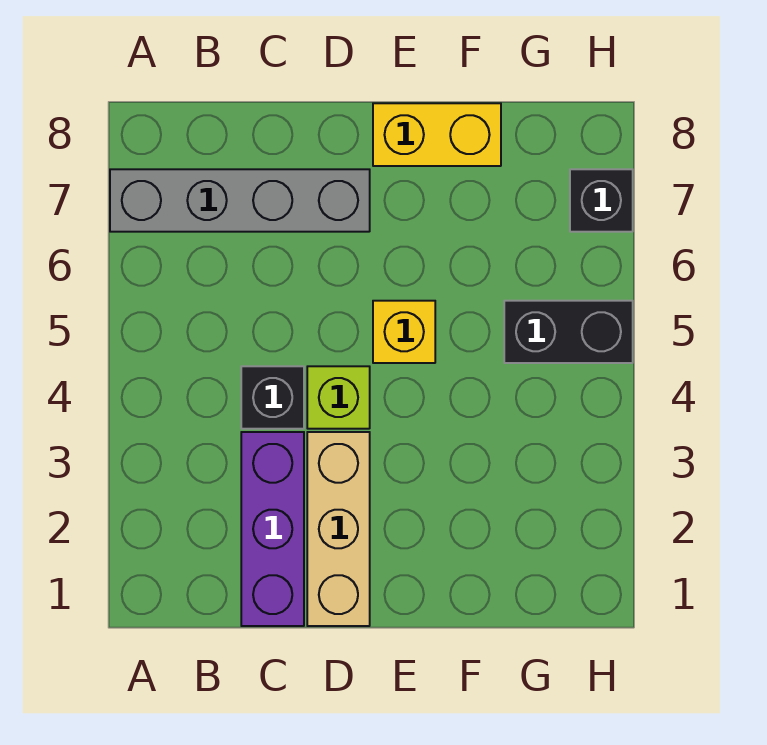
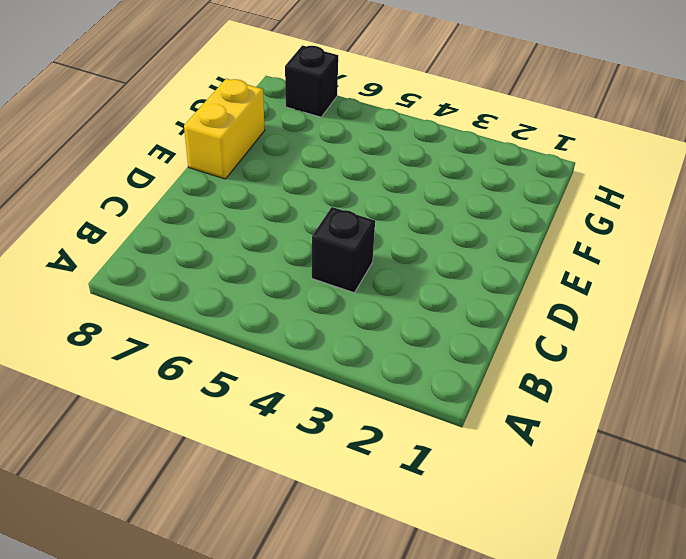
none -> grey 1x4 brick [110,169,370,232]
none -> purple 1x3 brick [241,432,304,626]

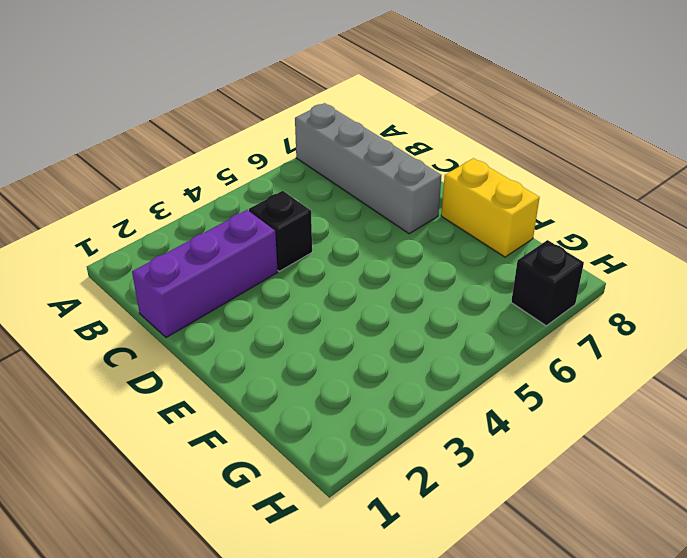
none -> tan 1x3 brick [307,432,370,626]
none -> lime 1x1 brick [307,366,370,429]

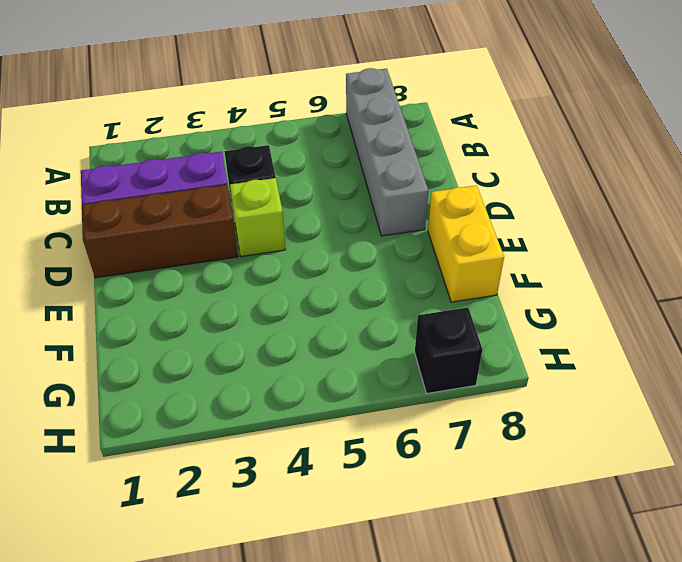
brown 1x3 brick [82,185,238,278] -> tan 1x3 brick [307,432,370,626]
none -> yellow 1x1 brick [373,301,435,363]
none -> black 1x2 brick [504,301,633,363]

